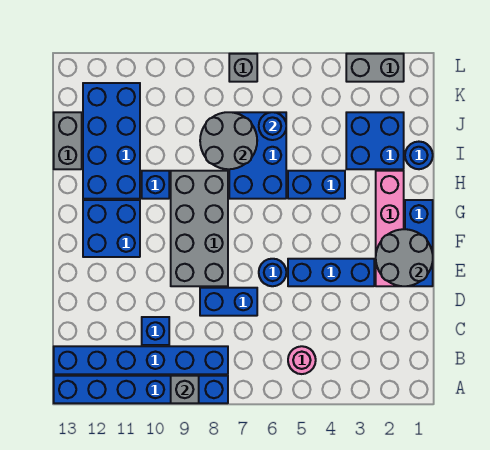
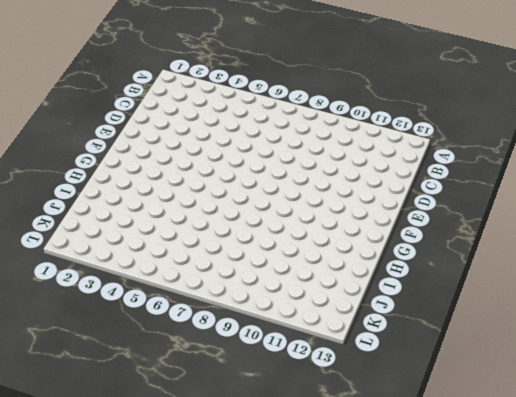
none -> blue 1x6 brick [54,376,228,403]
none -> pink 1x1 round brick [288,346,316,374]
none -> blue 1x6 brick [54,346,228,374]

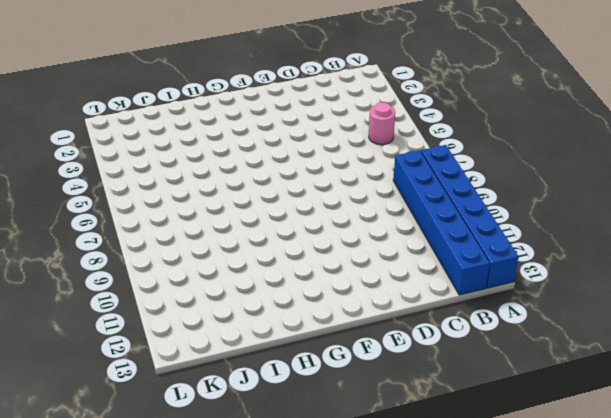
none -> blue 1x1 brick [142,317,169,345]
none -> blue 1x2 brick [200,288,257,316]
none -> blue 1x3 brick [405,200,433,286]

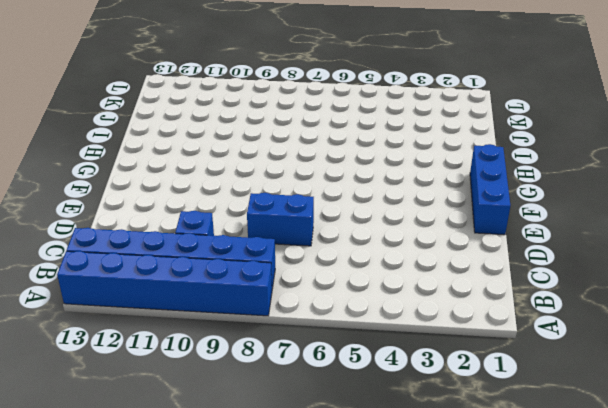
none -> pink 1x1 round brick [288,346,316,374]
none -> pink 1x4 brick [376,171,404,286]
none -> blue 1x3 brick [288,259,374,286]

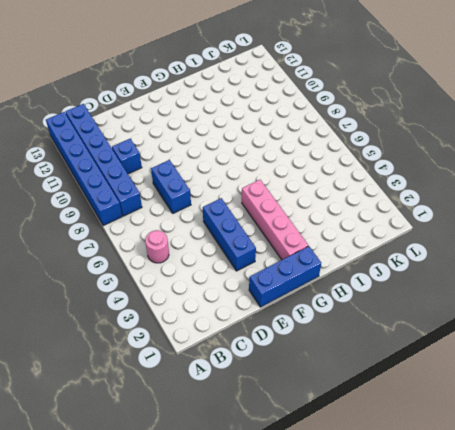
pink 1x4 brick [242,180,308,260] -> pink 1x4 brick turned to [376,171,404,286]
none -> blue 1x1 round brick [259,259,286,286]
none -> grey 2x4 brick [171,171,228,286]
none -> blue 2x2 brick [83,200,140,257]

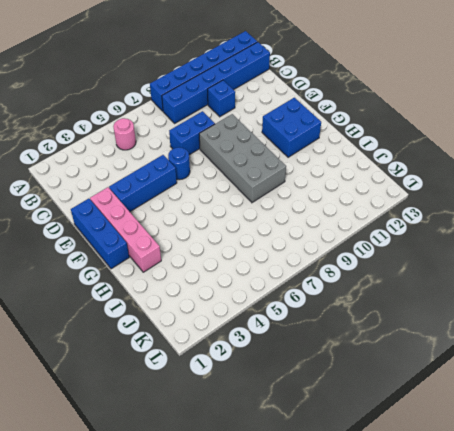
none -> blue 1x2 brick [288,171,345,199]
none -> blue 2x3 brick [229,112,286,199]
none -> blue 1x1 brick [142,171,169,199]

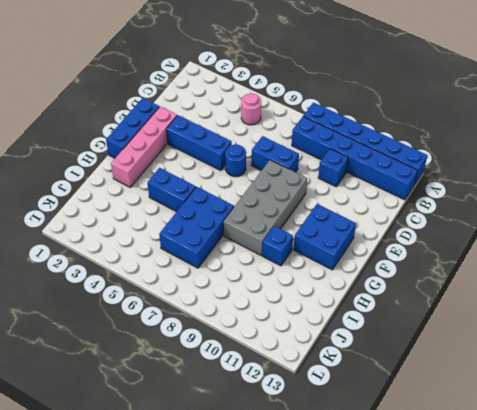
none -> blue 2x4 brick [83,83,140,199]
none -> blue 1x1 round brick [405,142,433,169]
none -> blue 2x2 brick [346,112,404,169]

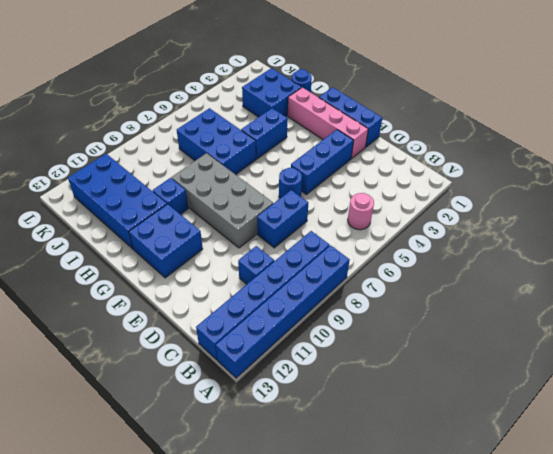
none -> grey 1x2 brick [54,112,82,169]
none -> grey 1x2 brick [346,54,404,82]
none -> grey 1x1 brick [229,54,257,82]

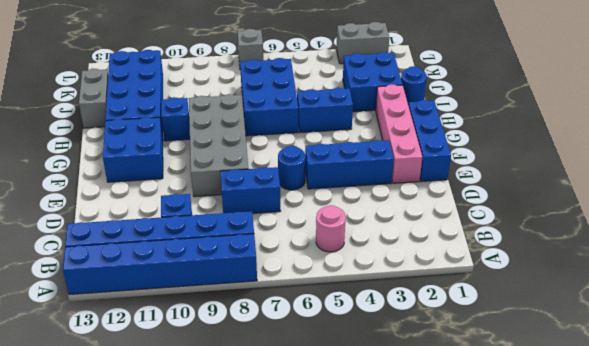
none -> grey 1x1 brick [171,376,199,403]
none -> grey 2x2 round brick [376,229,433,286]
none -> grey 2x2 round brick [200,112,257,169]

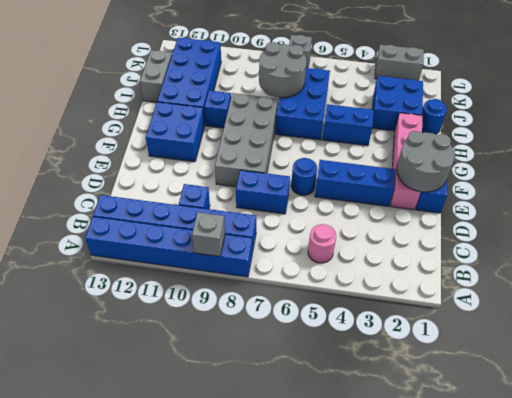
none -> blue 1x1 round brick [259,112,286,140]

